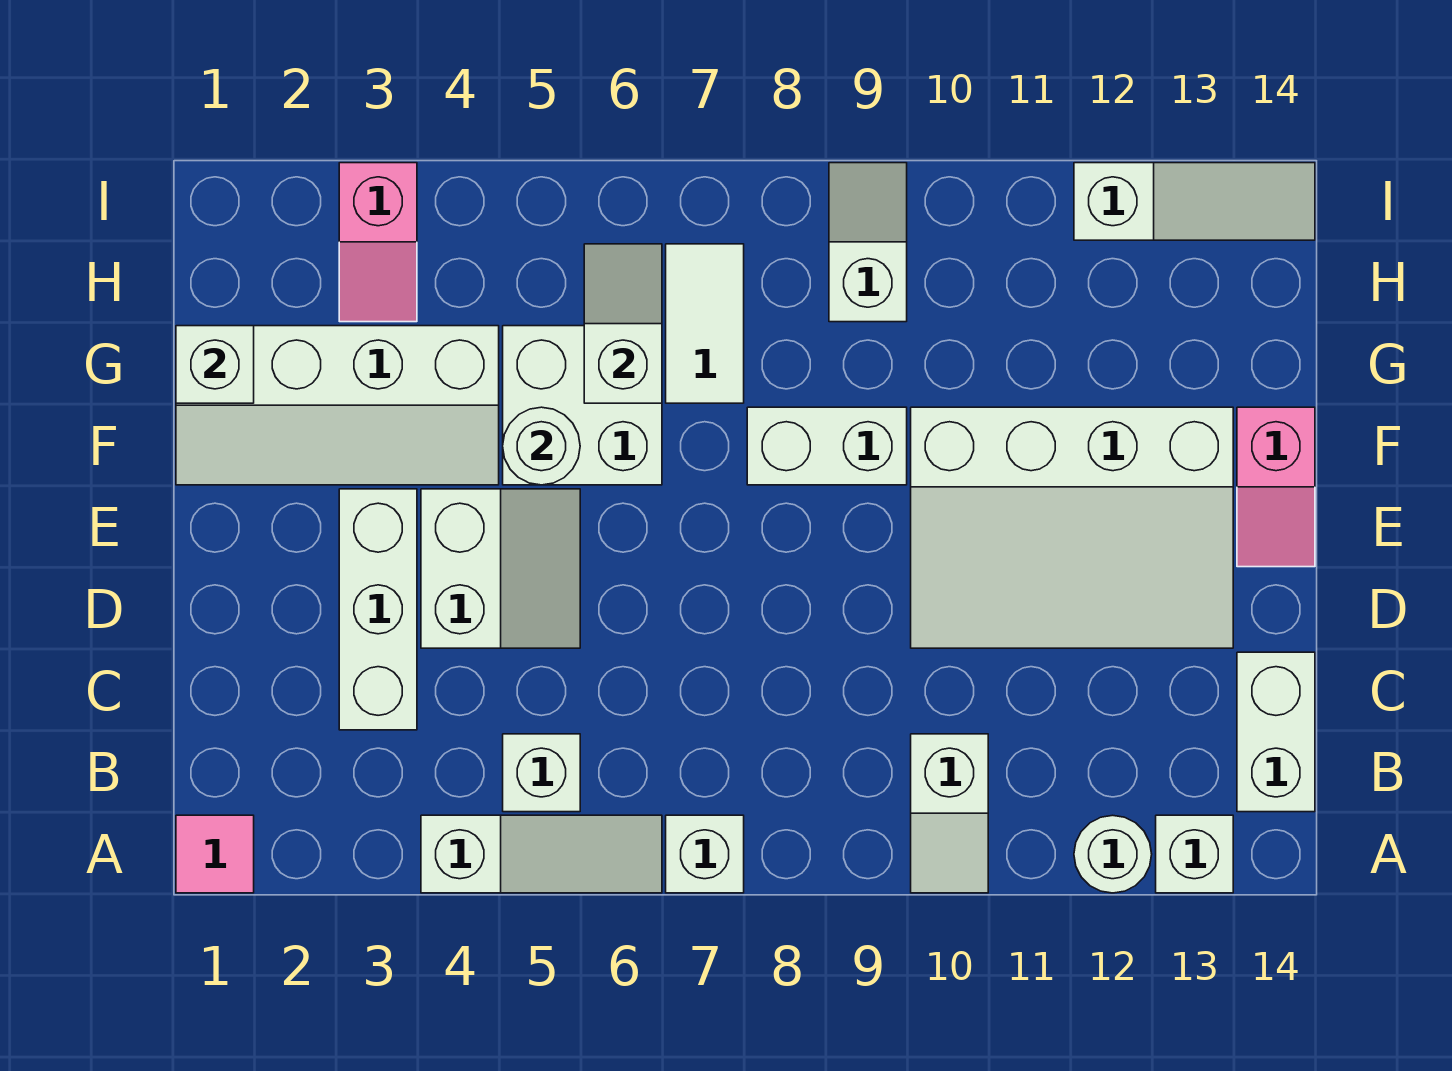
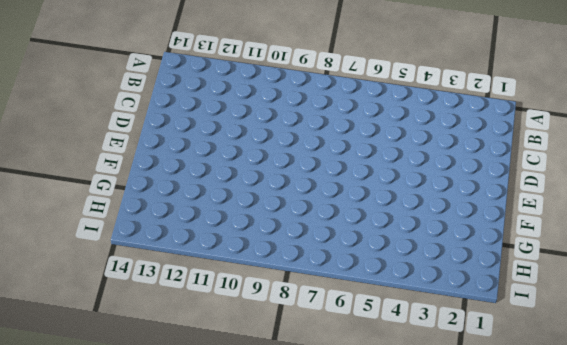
none -> pink 1x1 tile [176,815,254,893]
none -> white 1x3 slope [421,815,662,893]
none -> white 1x1 brick [666,815,744,893]

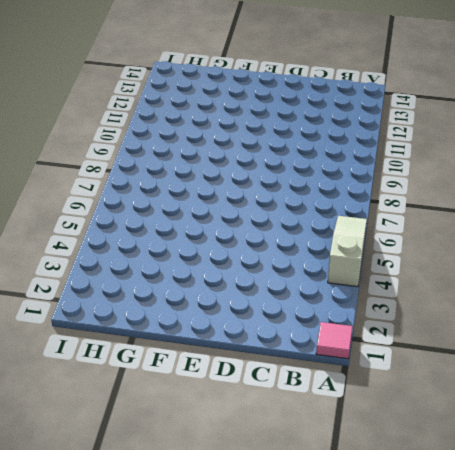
none -> white 1x1 brick [666,815,744,893]
none -> white 1x2 slope [911,734,988,893]
none -> white 1x1 round brick [1074,815,1152,893]

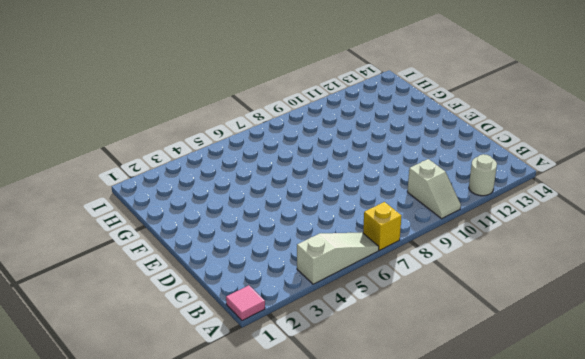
yellow 1x1 brick [363,202,401,250] -> white 1x1 brick [666,815,744,893]
none -> white 1x1 brick [1156,815,1233,893]
none -> white 1x1 brick [503,734,580,812]
none -> white 1x2 brick [1237,652,1315,812]

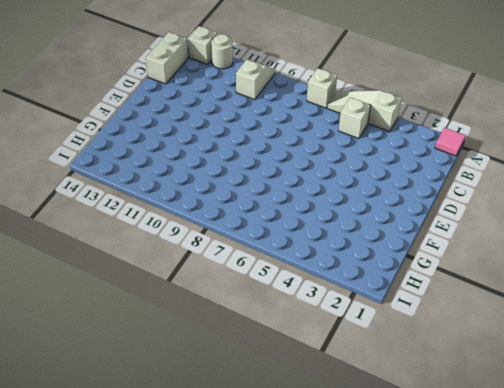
none -> white 1x3 brick [339,489,417,730]
none -> white 2x2 slope [421,489,580,648]
none -> white 3x4 slope [911,407,1233,648]

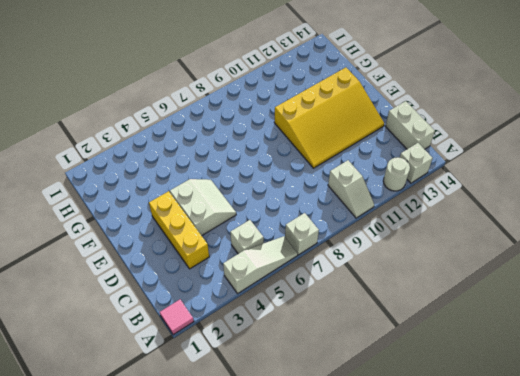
yellow 1x3 brick [149,191,209,269] -> white 1x3 brick [339,489,417,730]
yellow 3x4 slope [274,67,384,168] -> white 3x4 slope [911,407,1233,648]
none -> pink 1x2 slope [1237,407,1315,567]
none -> white 2x4 slope [176,326,499,485]
none -> white 2x2 brick [503,326,662,485]

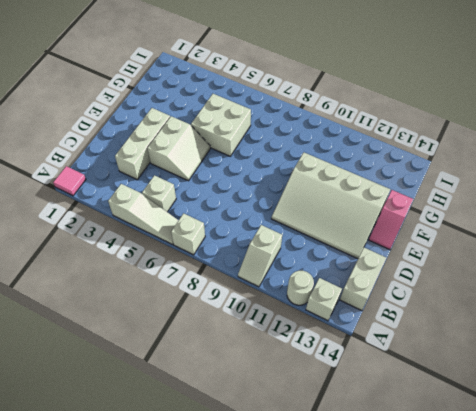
none -> white 2x4 slope [176,326,499,485]
none -> white 1x2 brick [747,407,907,485]
none -> white 1x2 tile [666,244,744,403]

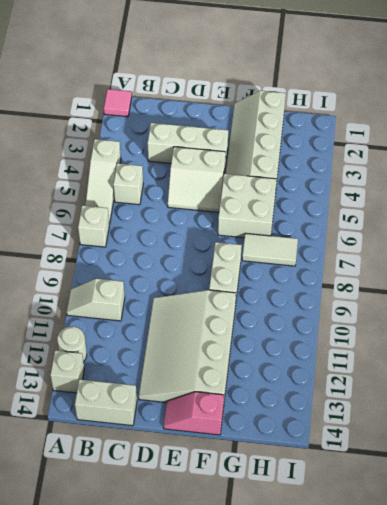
none -> pink 1x2 slope [339,163,417,322]
none -> white 1x2 slope [829,163,907,322]
none -> white 1x3 slope [1074,163,1315,240]

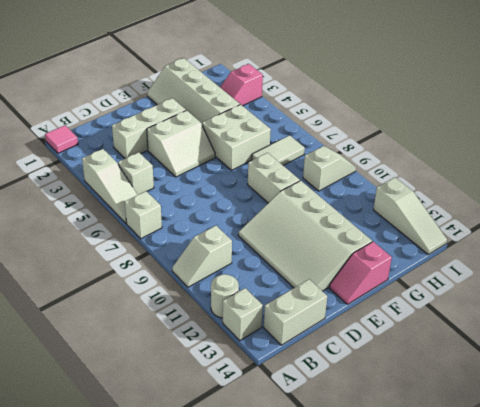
none -> white 1x1 round brick [503,407,580,485]
none -> white 1x1 brick [176,326,254,403]
none -> white 1x2 slope [584,244,662,403]

